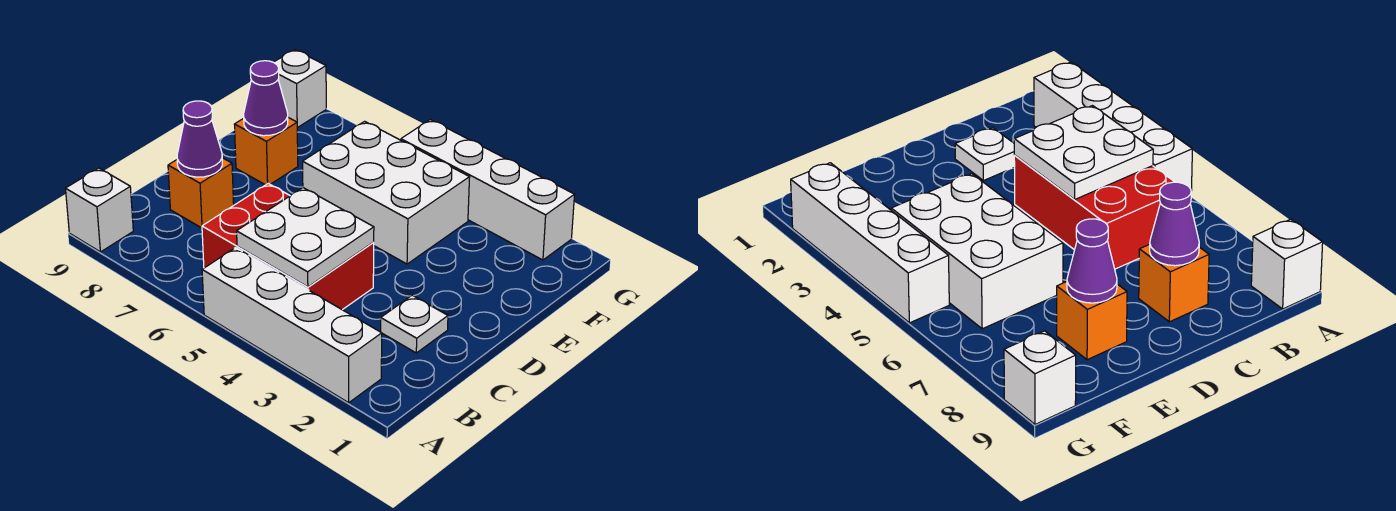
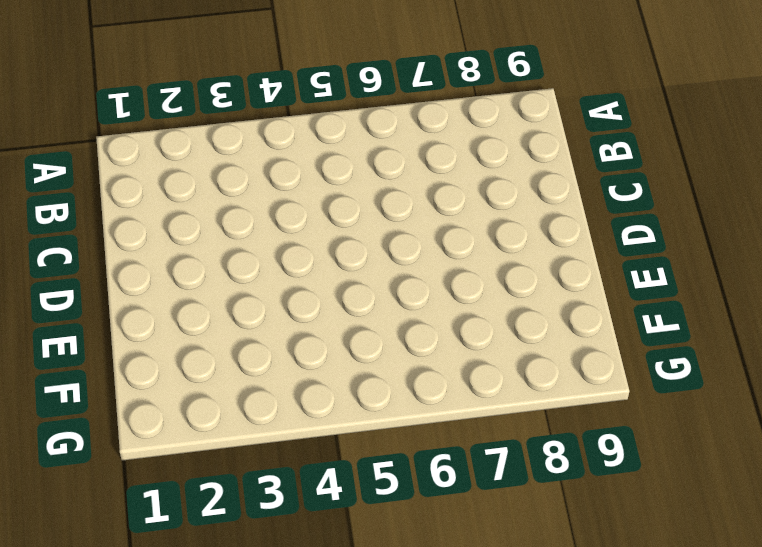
none -> white 1x4 brick [202,248,382,403]
none -> white 1x1 brick [66,168,133,252]
none -> red 2x3 brick [202,184,374,310]

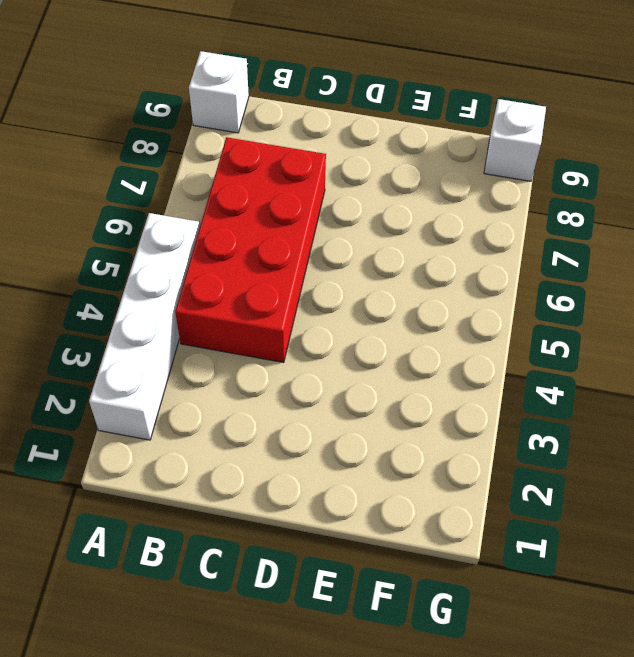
red 2x4 brick [175,137,326,363] -> red 2x3 brick [202,184,374,310]
none -> white 1x1 plate [381,295,448,353]
none -> orange 1x1 brick [168,158,234,228]
none -> white 2x3 brick [303,121,470,264]

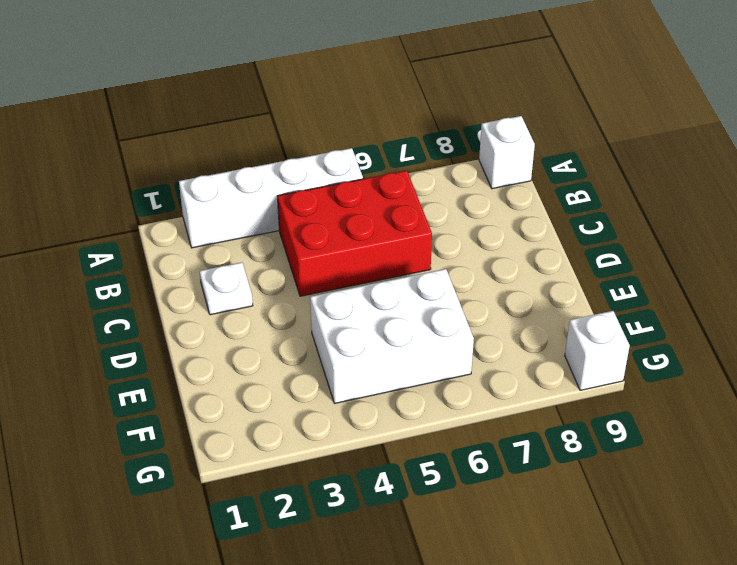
none -> orange 1x1 brick [168,158,234,228]
none -> orange 1x1 brick [234,118,298,185]
none -> white 1x4 brick [401,120,575,260]

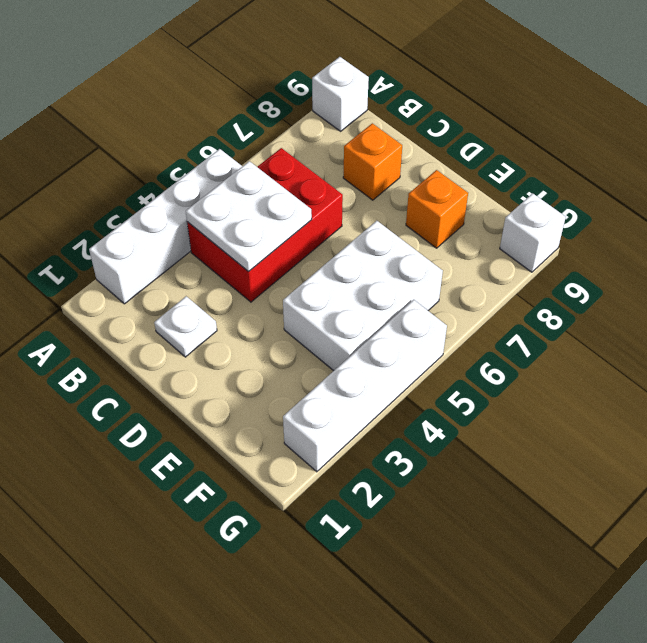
none -> purple 1x1 cone [177,101,222,177]
none -> purple 1x1 cone [244,61,288,136]

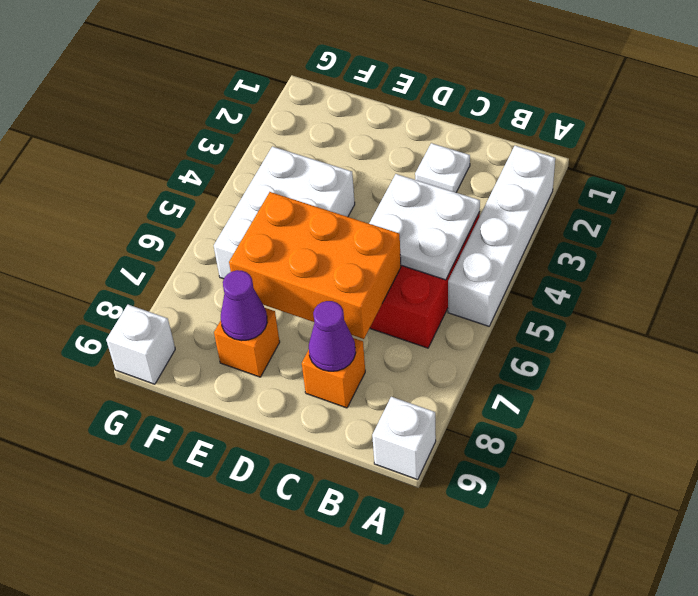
orange 2x3 brick [229,192,401,339] -> none
none -> white 1x4 brick [401,120,575,260]

